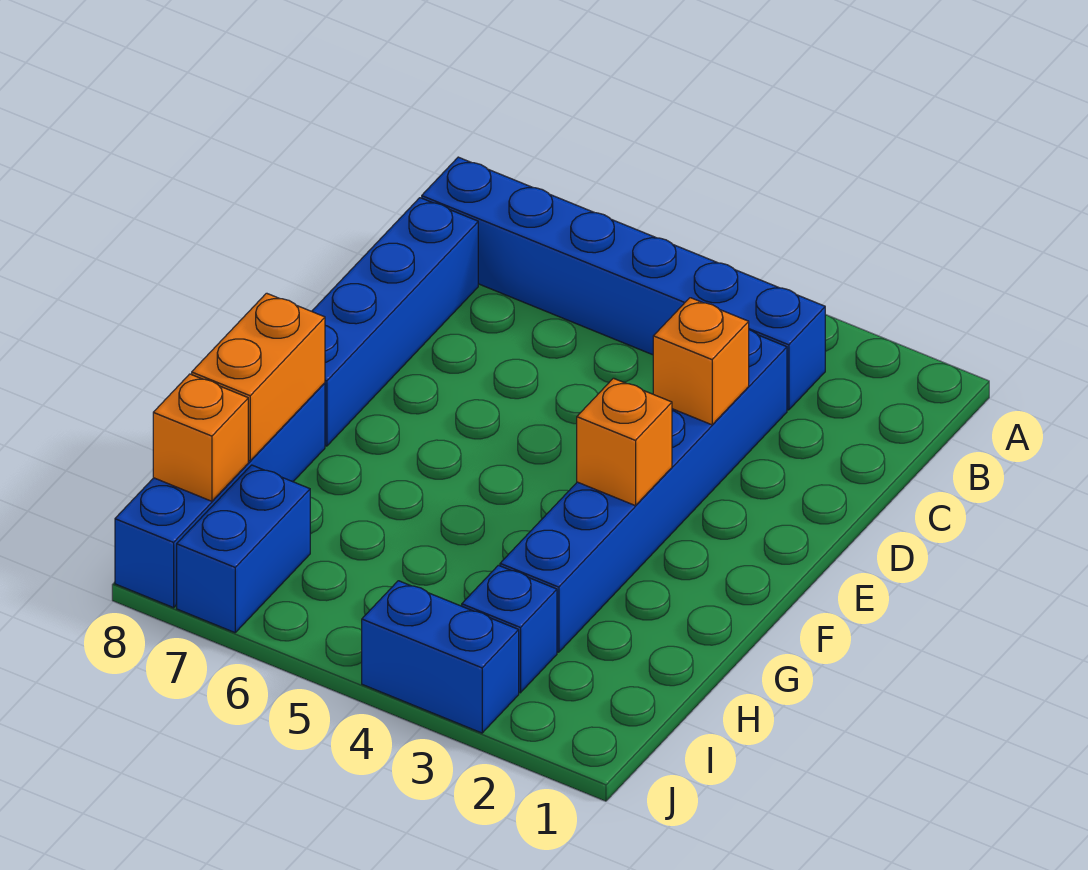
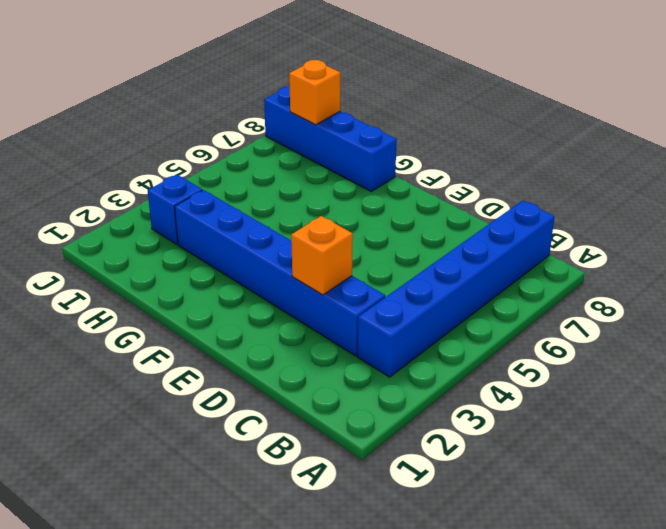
none -> blue 1x4 brick [312,198,478,446]
none -> blue 1x2 brick [177,465,310,633]

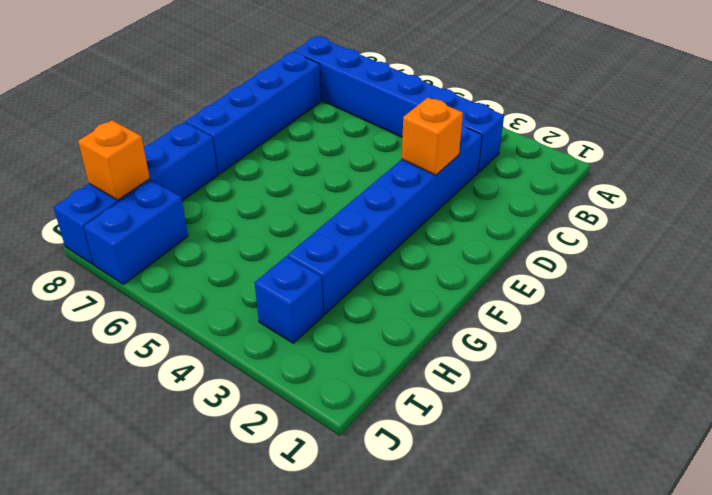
none -> blue 1x2 brick [362,581,519,733]
none -> orange 1x1 brick [577,378,672,506]

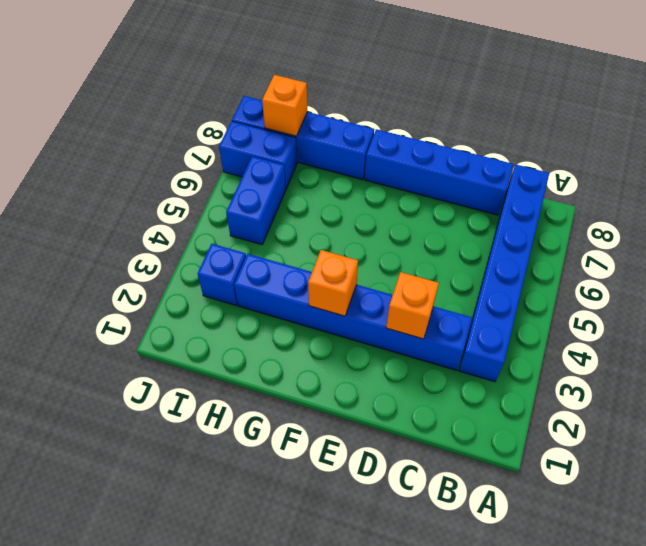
blue 1x2 brick [226,157,286,245] -> blue 1x2 brick moved to [362,581,519,733]
none -> orange 1x2 brick [192,293,325,461]

